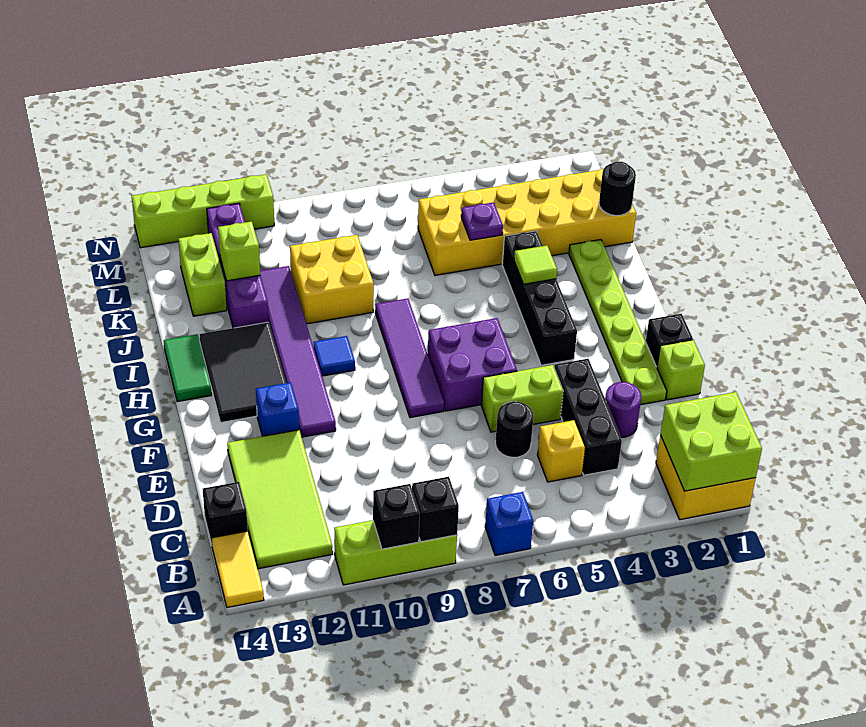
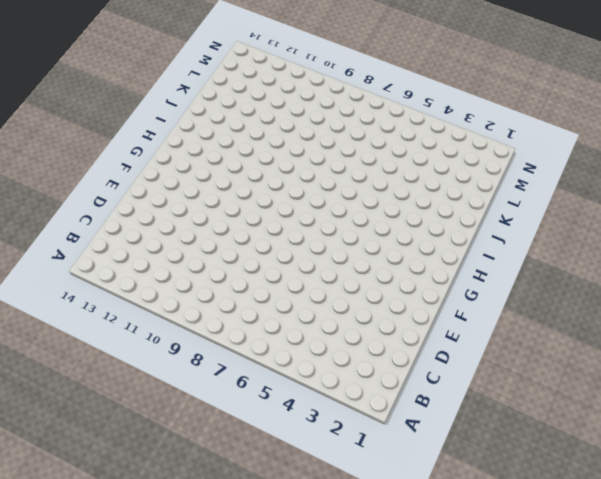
none -> yellow 2x2 brick [656,435,756,520]
none -> blue 1x1 brick [485,492,533,555]
none -> lime 1x3 brick [334,520,457,585]
none -> yellow 1x2 tile [211,531,264,608]

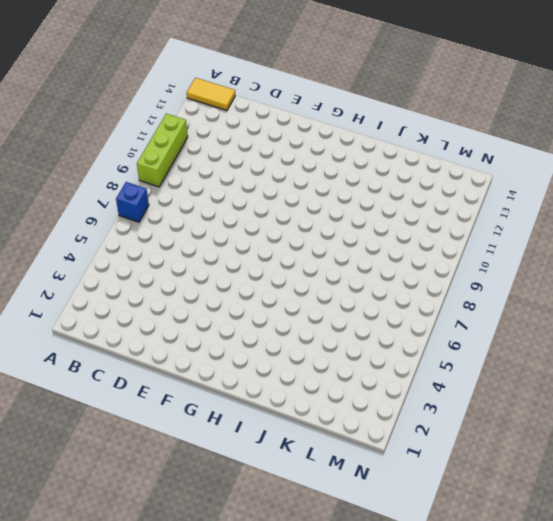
none -> yellow 2x2 brick [656,435,756,520]
none -> lime 2x4 tile [227,430,333,569]
none -> black 1x3 brick [554,359,622,475]
none -> yellow 1x1 brick [537,420,585,482]

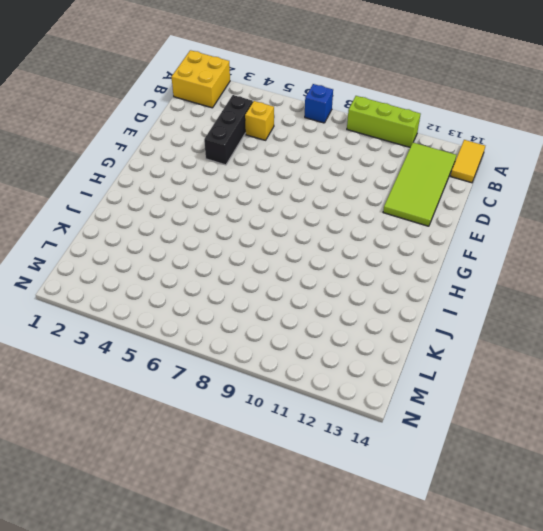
none -> black 1x1 brick [203,482,248,545]
none -> purple 1x1 round brick [605,382,641,437]
none -> black 1x1 round brick [495,401,533,457]
none -> lime 1x1 brick [657,340,705,400]

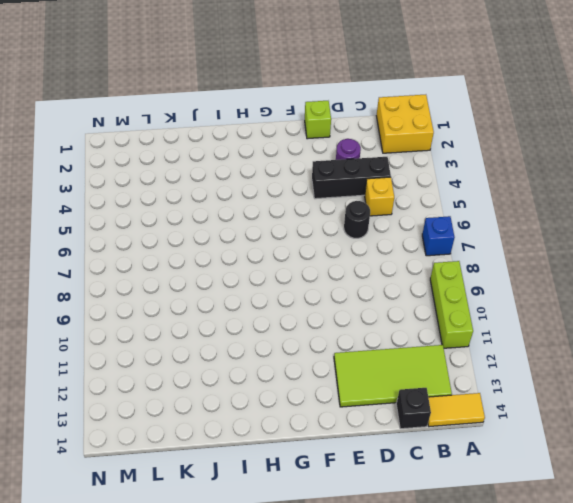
none -> lime 1x6 plate [569,240,667,405]
none -> lime 1x2 brick [481,365,563,432]
none -> black 1x1 brick [646,314,693,367]
none -> purple 2x2 brick [428,318,517,411]

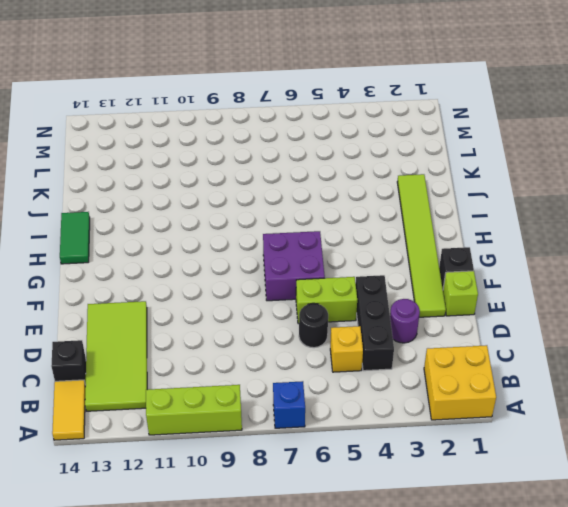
lime 1x6 tile [397,174,446,317] -> lime 1x6 plate [569,240,667,405]
none -> purple 1x4 tile [375,298,444,418]
none -> purple 1x6 tile [260,266,336,437]
none -> blue 1x1 brick [256,382,299,436]
none -> black 1x4 brick [502,231,577,365]

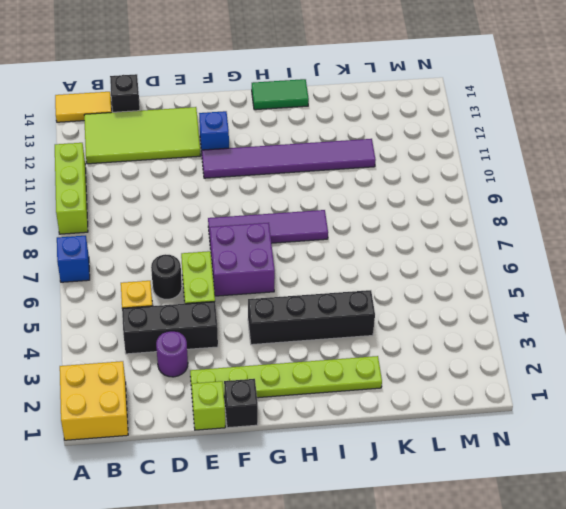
none -> black 2x3 tile [199,322,286,422]
none -> blue 1x1 tile [314,336,355,376]
none -> yellow 2x2 brick [290,235,374,324]
none -> purple 1x4 brick [207,203,268,328]

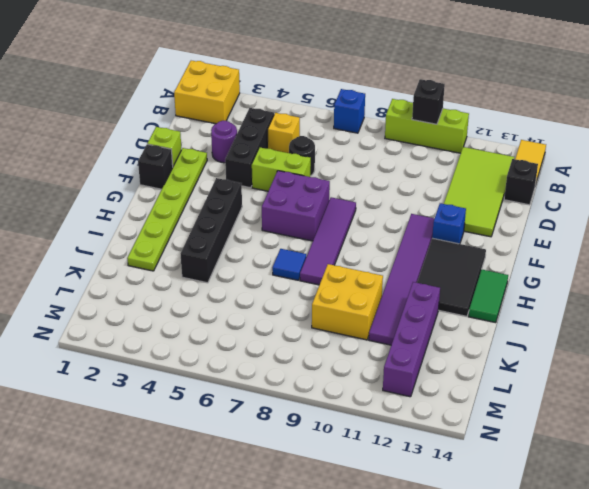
blue 1x1 tile [272,249,306,280] -> blue 1x1 tile moved to [314,336,355,376]
none -> yellow 2x6 brick [418,169,636,275]
none -> lime 1x2 brick [178,233,227,316]
none -> lime 1x4 brick [132,174,274,248]
none -> lime 2x2 brick [660,392,762,491]

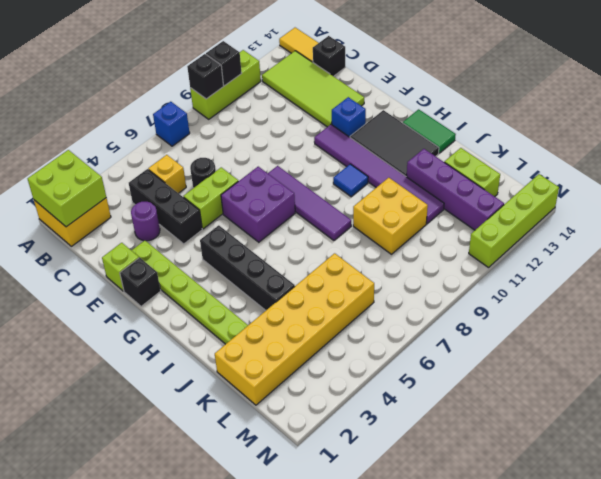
none -> lime 1x1 tile [514,246,557,284]
none -> black 1x1 round brick [599,162,636,216]
none -> purple 1x1 plate [461,202,503,240]
none -> lime 1x1 brick [218,222,260,281]

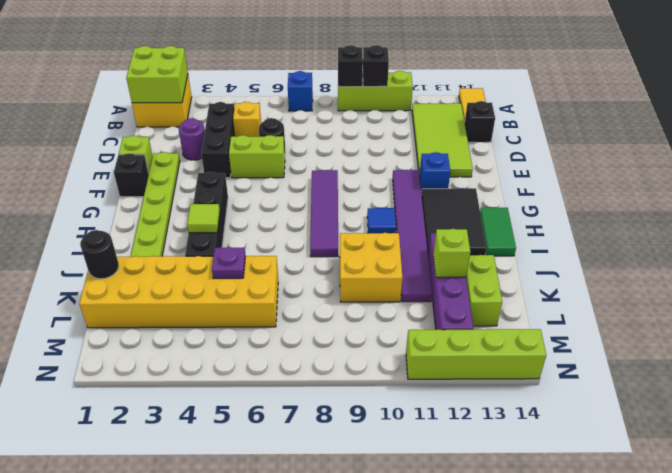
none -> purple 2x2 brick [428,318,517,411]

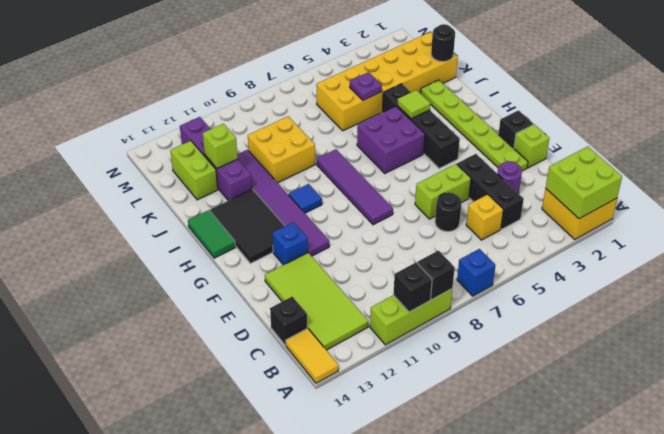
purple 2x2 brick [357,106,425,173] -> purple 2x2 brick moved to [428,318,517,411]
none -> lime 1x4 brick [132,174,274,248]

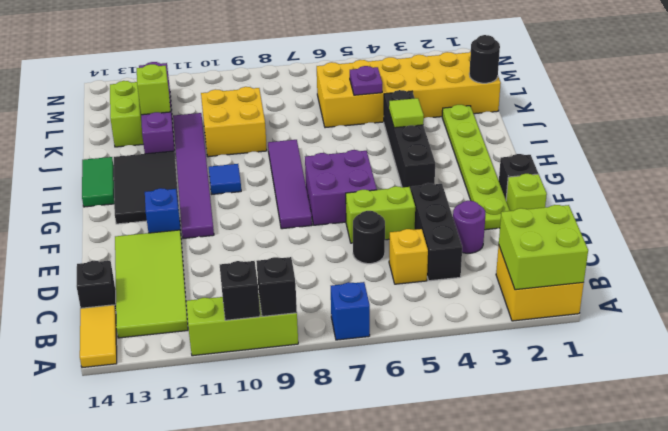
none -> lime 1x4 brick [132,174,274,248]

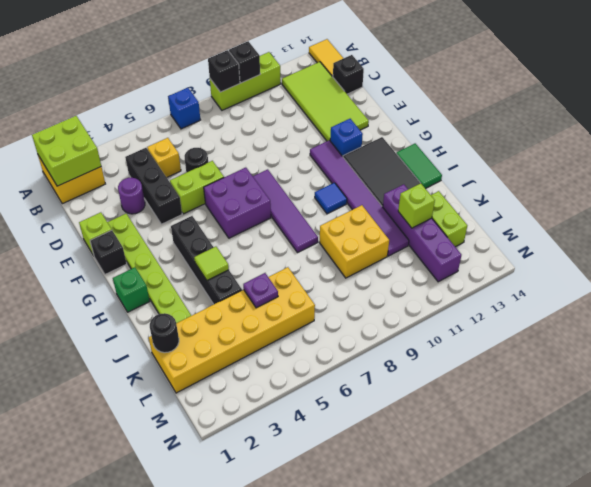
green 1x1 brick [113,267,150,312] -> none
none -> lime 1x4 brick [132,174,274,248]

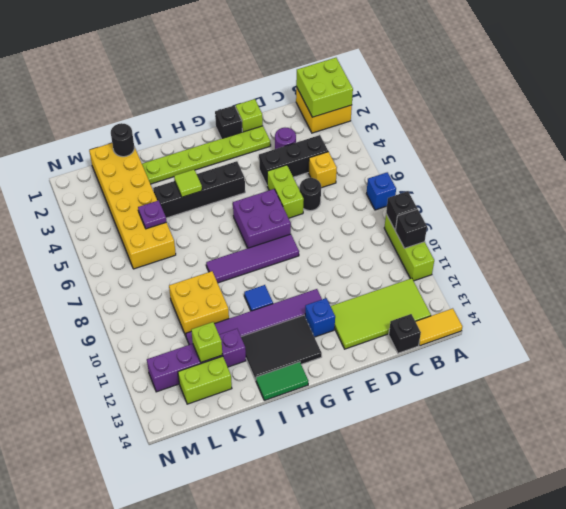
none -> lime 1x4 brick [132,174,274,248]

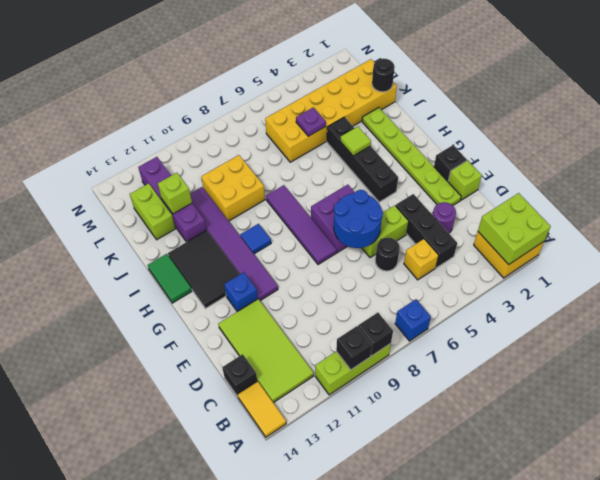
blue 2x2 round brick [334,190,383,248] -> none
none -> lime 1x4 brick [132,174,274,248]

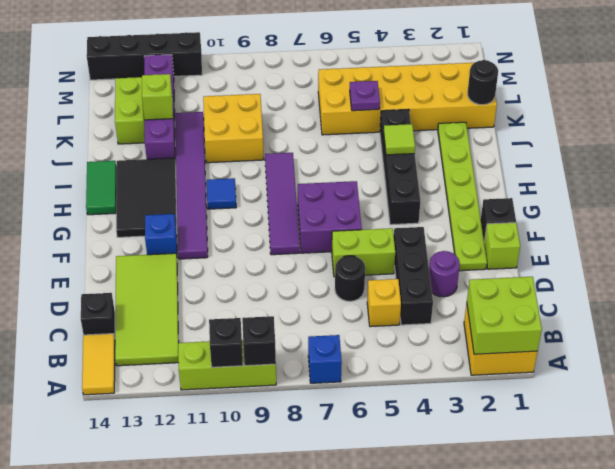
black 1x4 brick [87,32,202,80] -> lime 1x4 brick [132,174,274,248]

